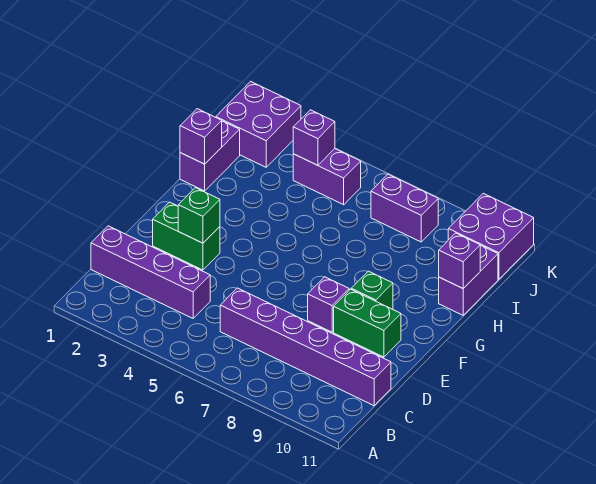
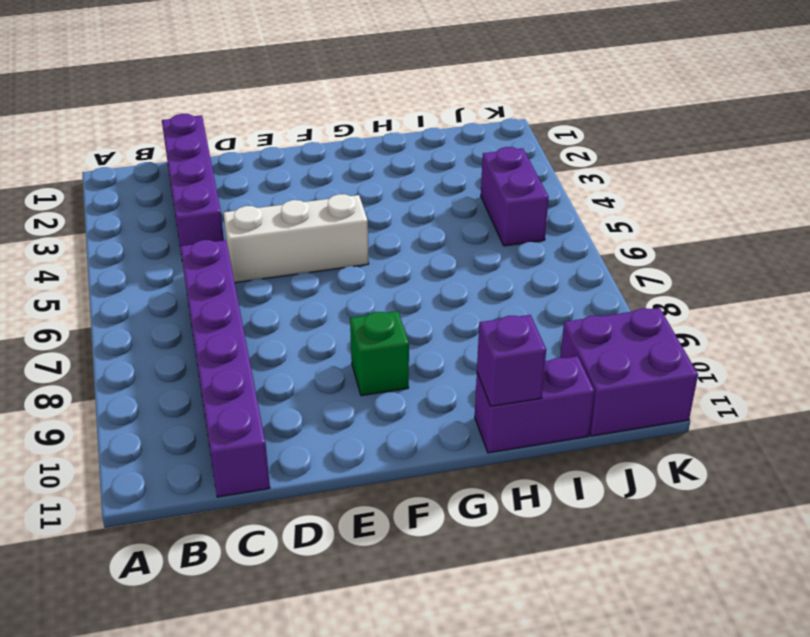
white 1x3 brick [223,194,369,283] -> none
none -> green 1x2 brick [153,202,220,270]
none -> purple 1x1 brick [308,277,349,332]
none -> green 1x2 brick [334,289,401,357]

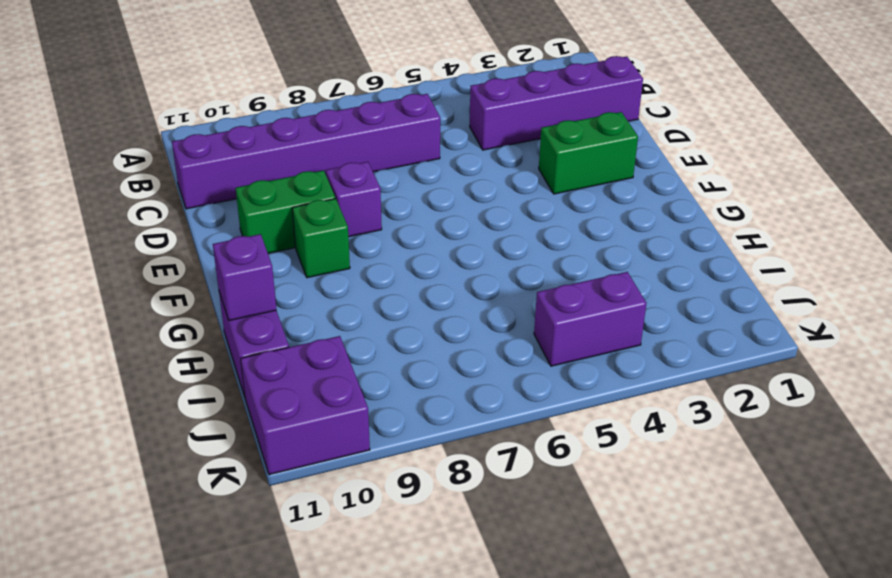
none -> purple 1x2 brick [180,121,240,191]
none -> purple 2x2 brick [216,81,301,167]
none -> purple 1x2 brick [371,174,438,242]

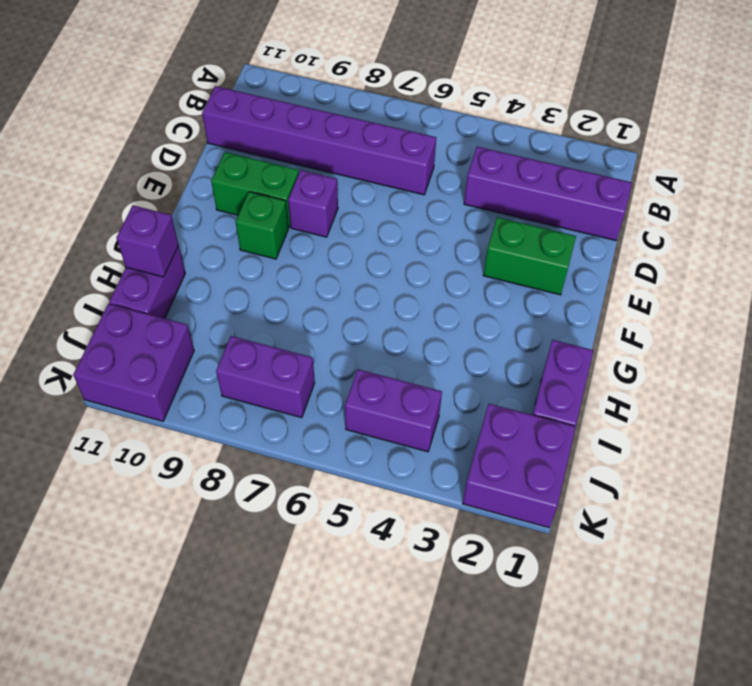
none -> green 1x1 brick [178,188,220,243]
none -> purple 1x1 brick [180,109,222,164]
none -> purple 1x1 brick [293,110,335,165]

